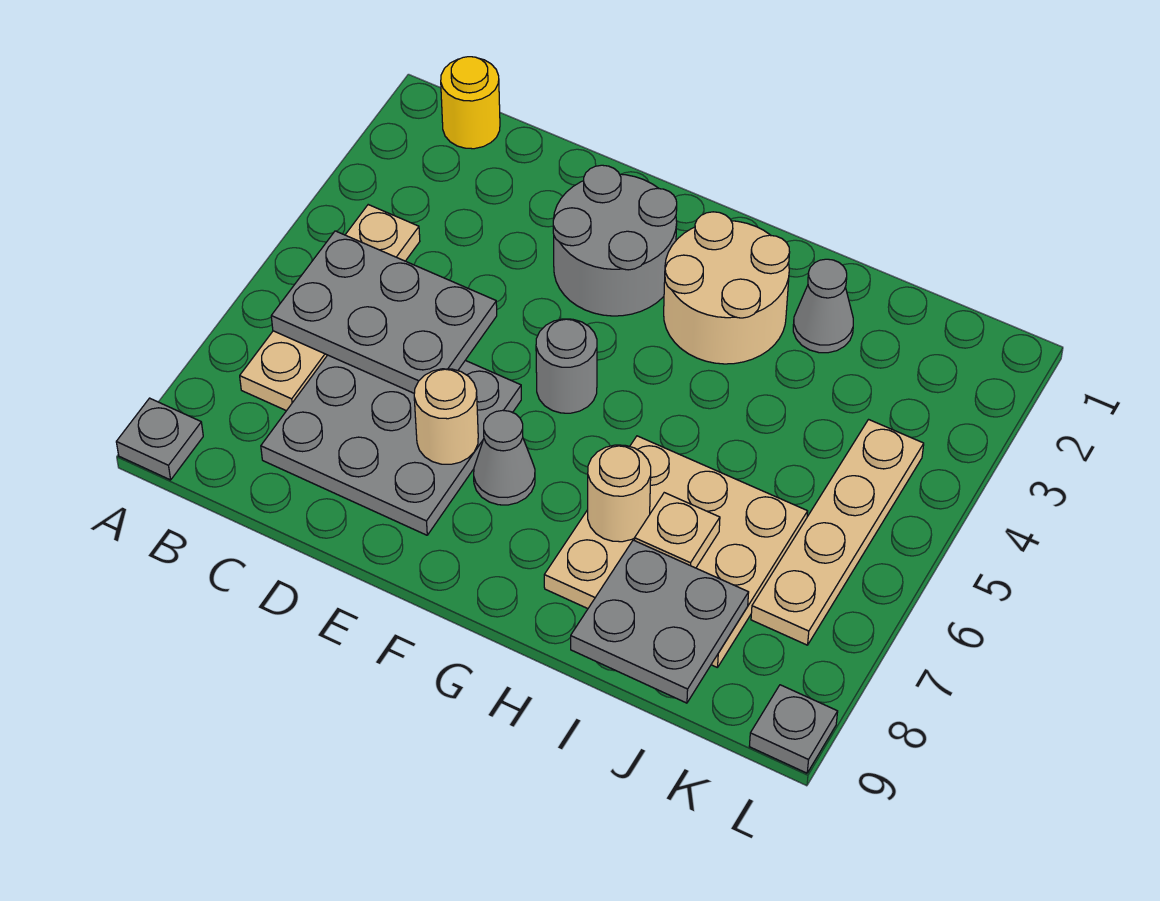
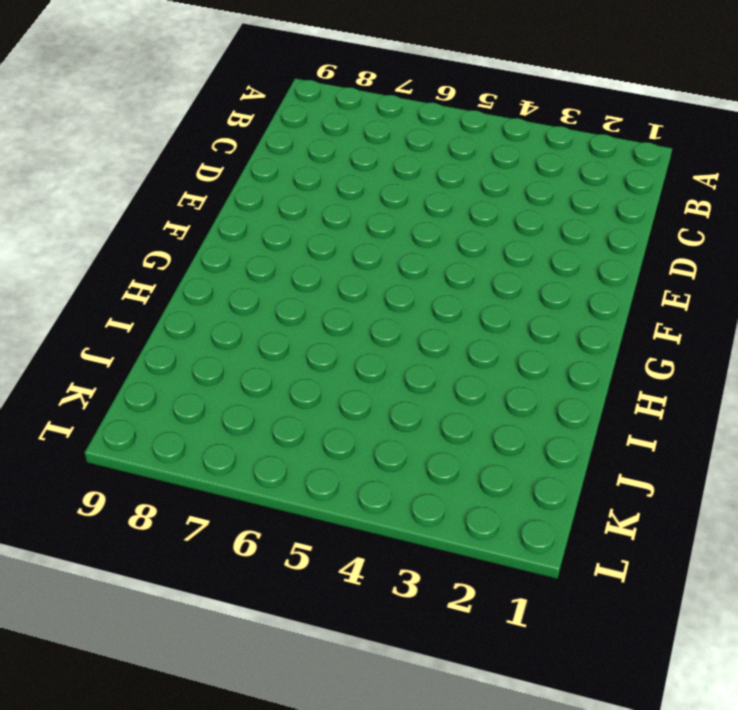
none -> grey 1x1 plate [116,398,203,480]
none -> yellow 1x1 round brick [441,57,500,149]
none -> tan 1x4 plate [240,205,420,411]

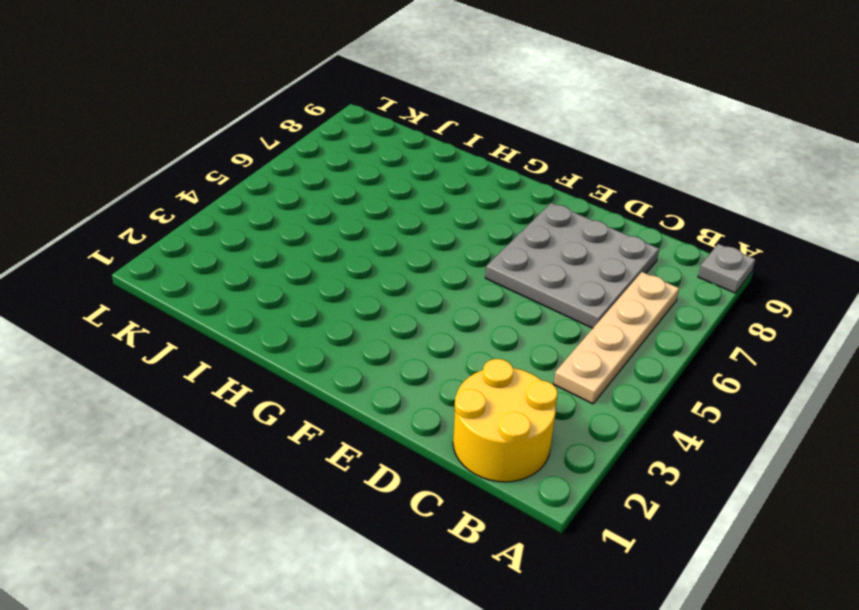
yellow 2x2 round brick [453,359,558,482] -> yellow 1x1 round brick [441,57,500,149]
none -> grey 2x2 round brick [553,165,677,316]
none -> grey 1x1 round brick [536,319,597,413]
none -> grey 1x1 cone [474,410,535,505]

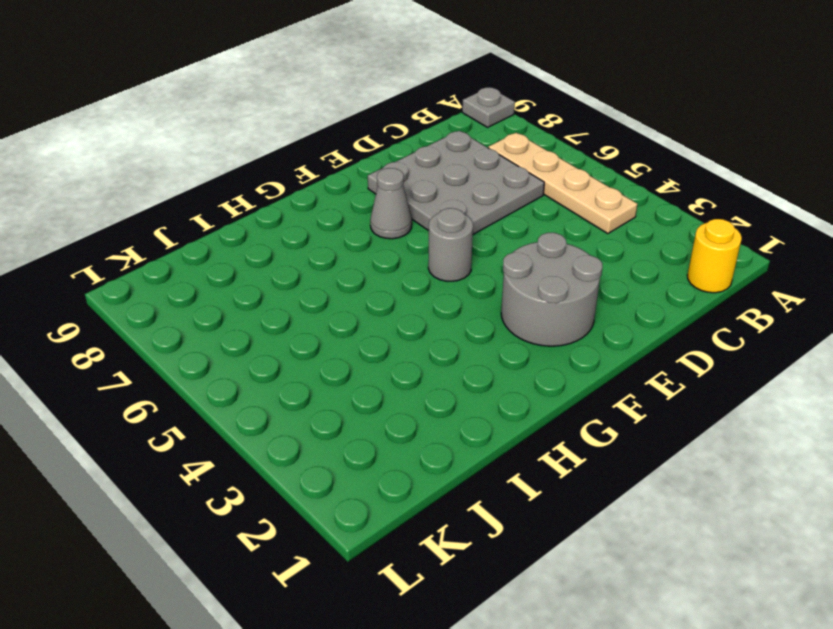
none -> tan 2x2 round brick [664,212,790,364]
none -> tan 3x3 plate [544,436,808,668]
none -> grey 1x1 cone [793,259,853,353]

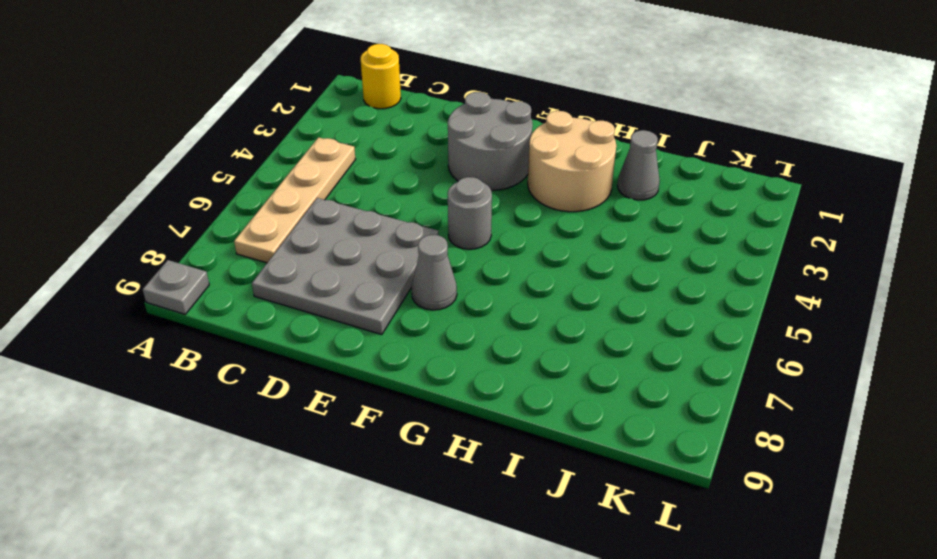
none -> tan 3x3 plate [544,436,808,668]
none -> tan 1x4 plate [751,420,924,645]
none -> grey 1x1 plate [749,685,838,773]

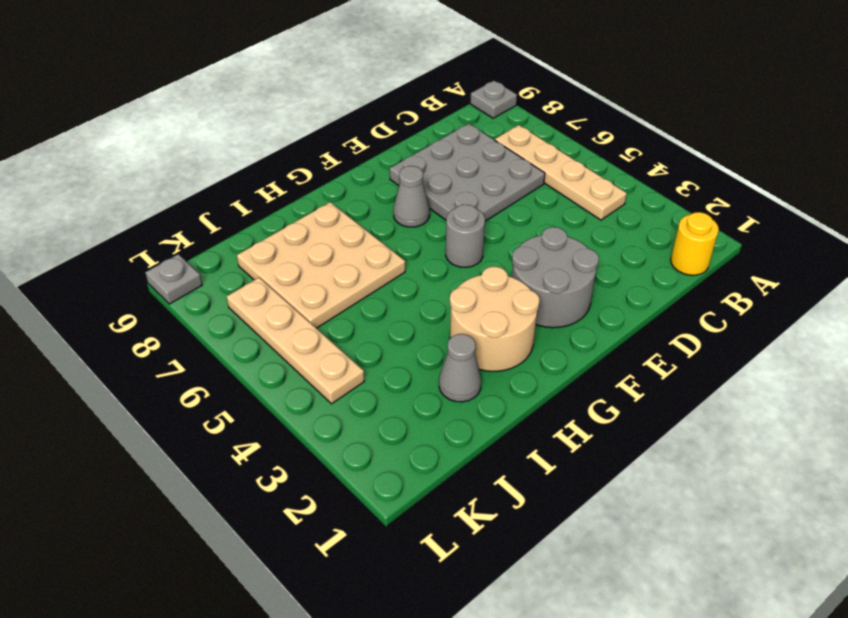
none -> grey 2x3 plate [271,231,497,393]
none -> tan 1x1 round brick [414,369,478,464]
none -> tan 1x1 round brick [588,445,651,542]

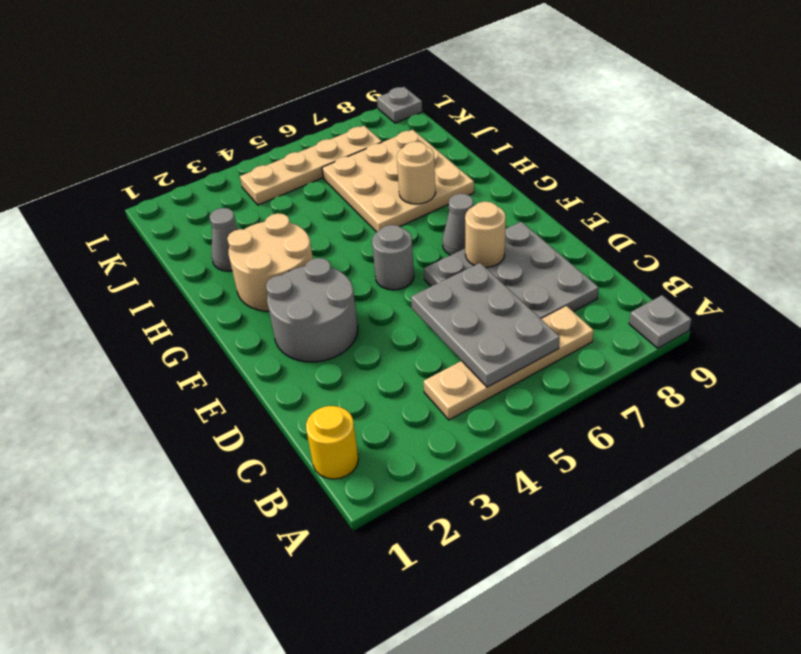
none -> tan 1x1 plate [634,493,720,568]
none -> grey 2x2 plate [571,540,749,703]

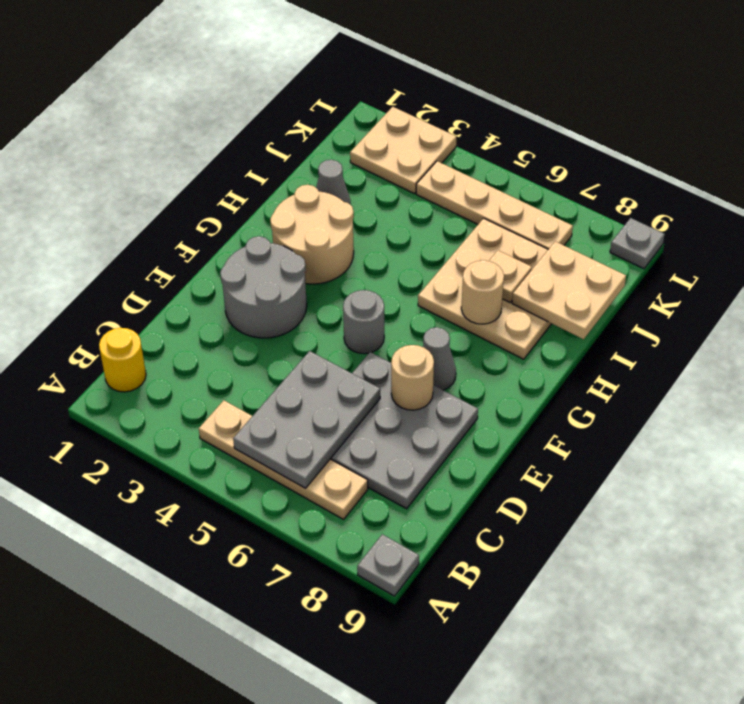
tan 2x2 plate [512,241,626,339] -> grey 2x2 plate [571,540,749,703]
tan 2x2 plate [350,107,456,194] -> none

